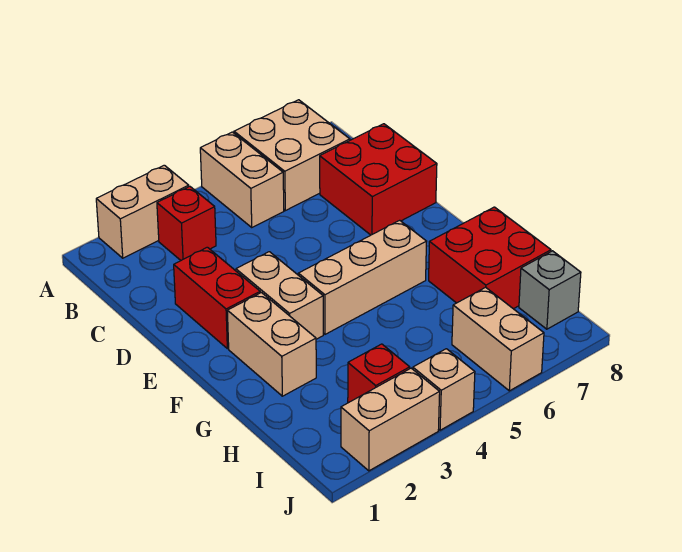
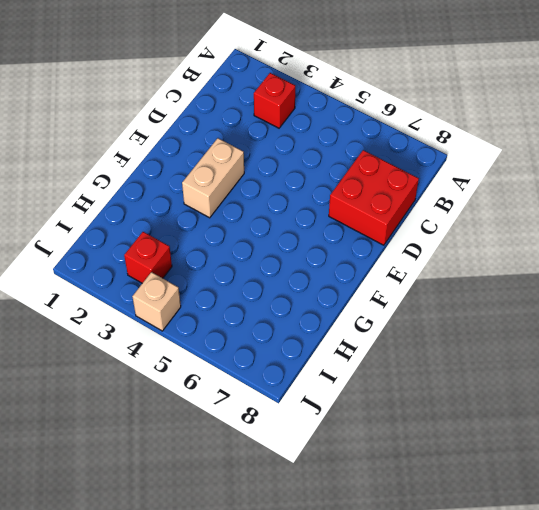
none -> tan 1x2 brick [96,165,189,258]
none -> tan 1x2 brick [200,132,284,227]
none -> tan 2x2 brick [234,100,350,211]

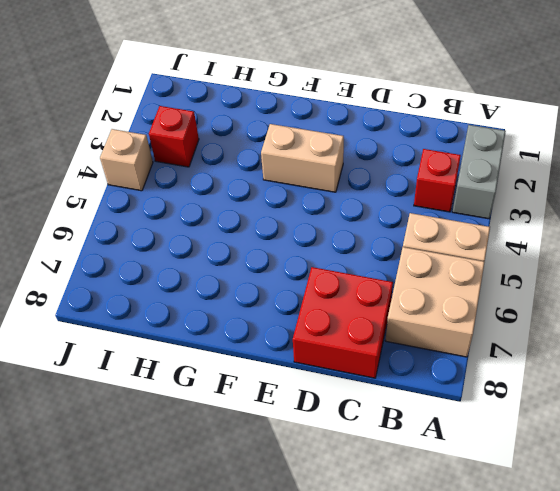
grey 1x2 brick [453,125,506,219] -> tan 1x2 brick [96,165,189,258]
none -> red 1x2 brick [174,247,260,349]
none -> tan 1x2 brick [227,293,316,396]
none -> tan 1x3 brick [298,220,427,334]

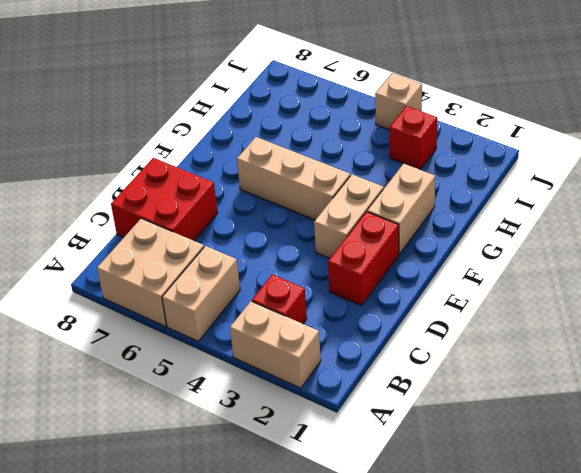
none -> red 2x2 brick [429,207,551,309]
none -> tan 1x2 brick [452,287,544,391]
none -> grey 1x1 brick [519,251,581,329]

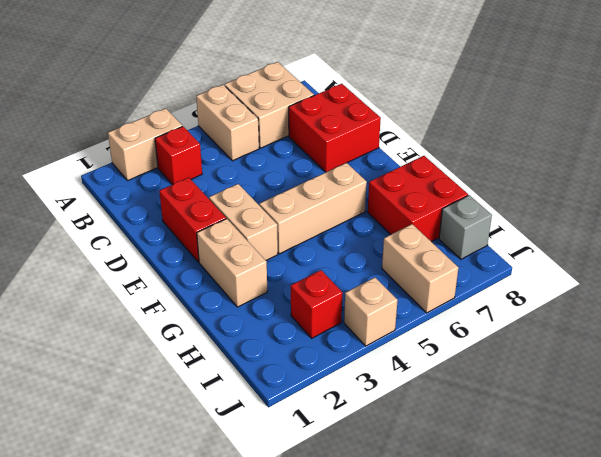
none -> tan 1x2 brick [341,368,440,471]

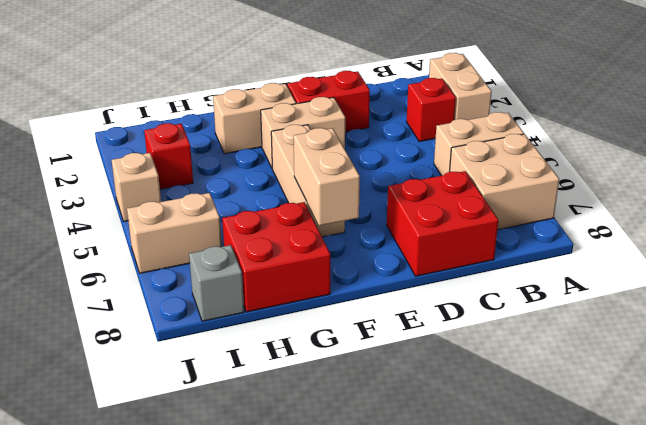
tan 1x2 brick [294,128,360,226] -> tan 1x2 brick moved to [341,368,440,471]

